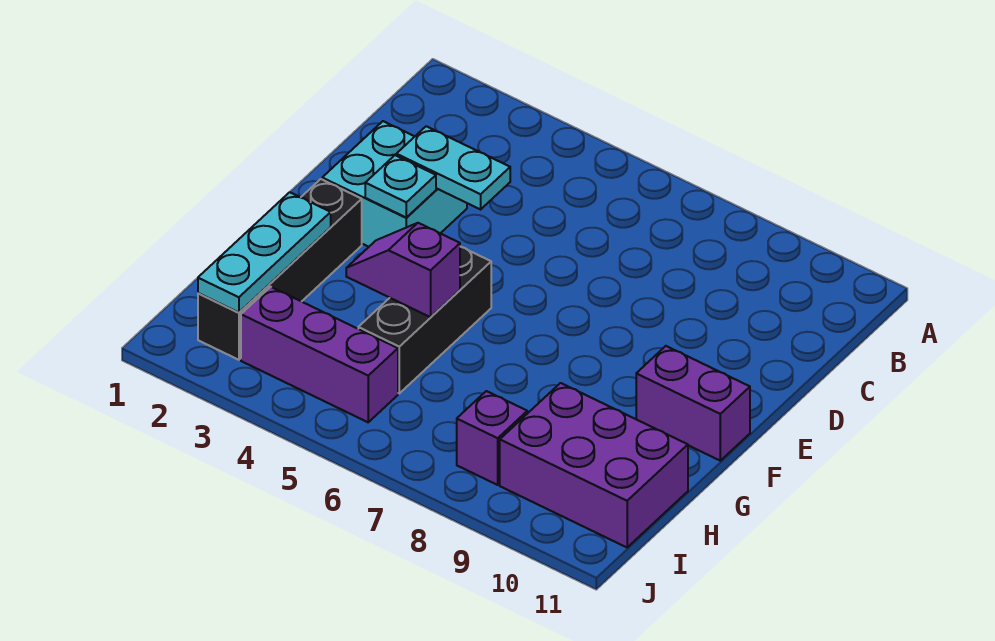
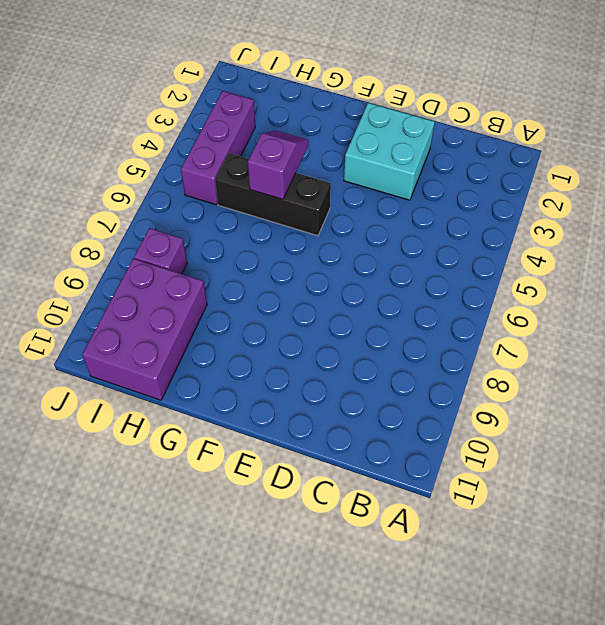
none -> black 1x4 brick [198,179,362,360]
none -> purple 1x2 brick [636,346,750,461]

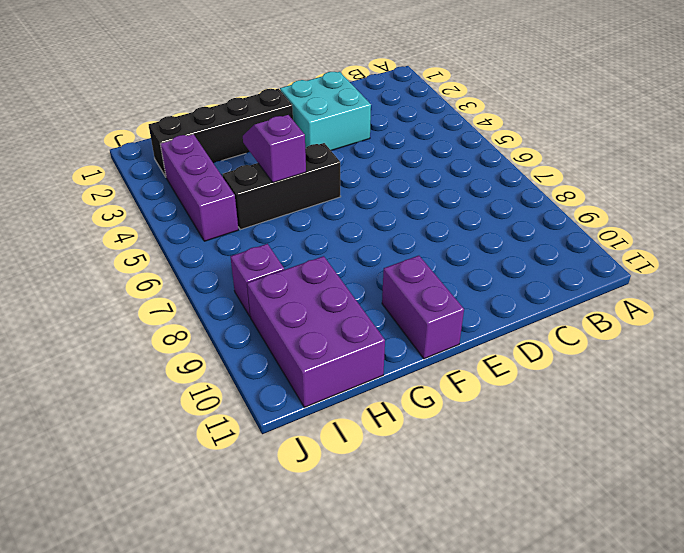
none -> cyan 1x2 plate [396,126,510,209]
none -> cyan 1x1 plate [365,155,436,217]

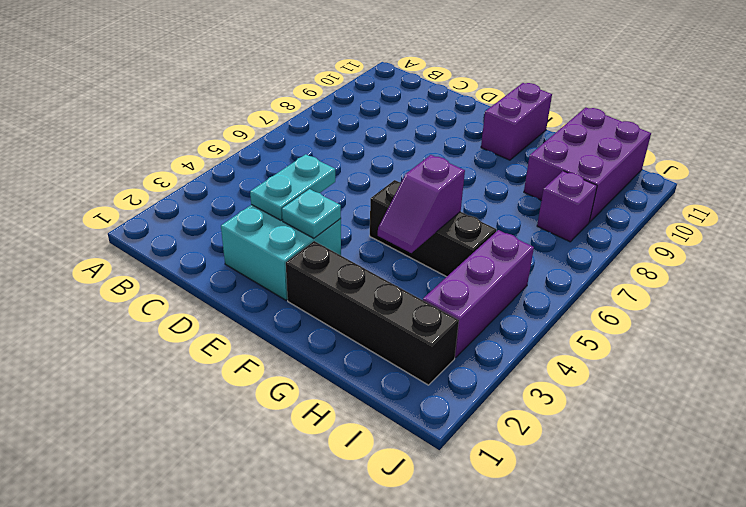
none -> cyan 1x3 plate [198,192,331,313]

